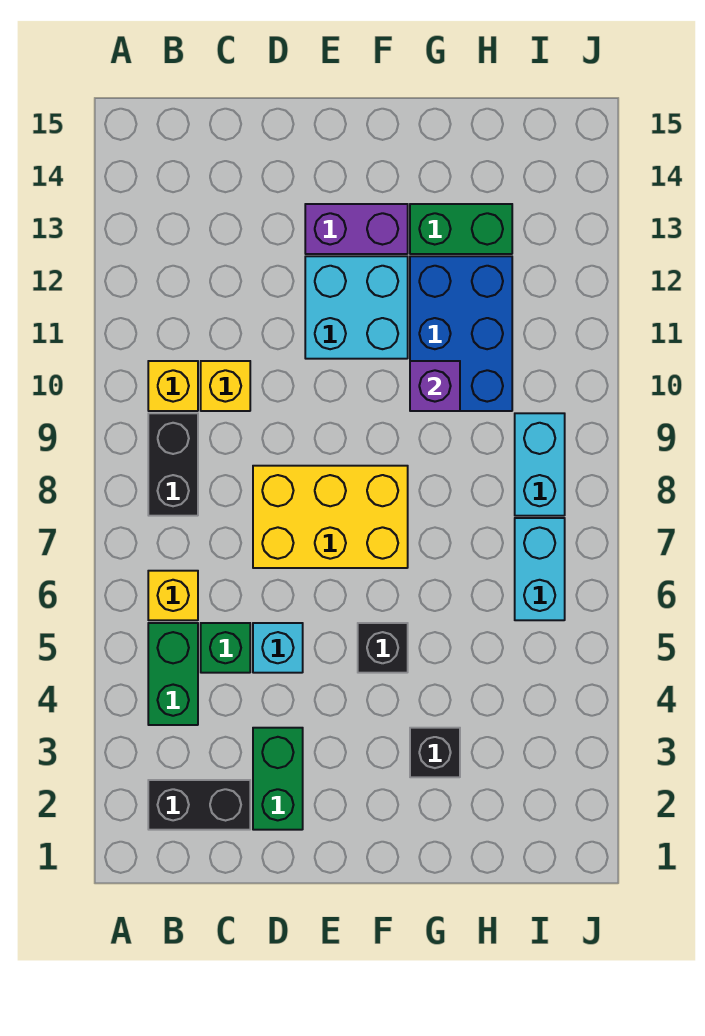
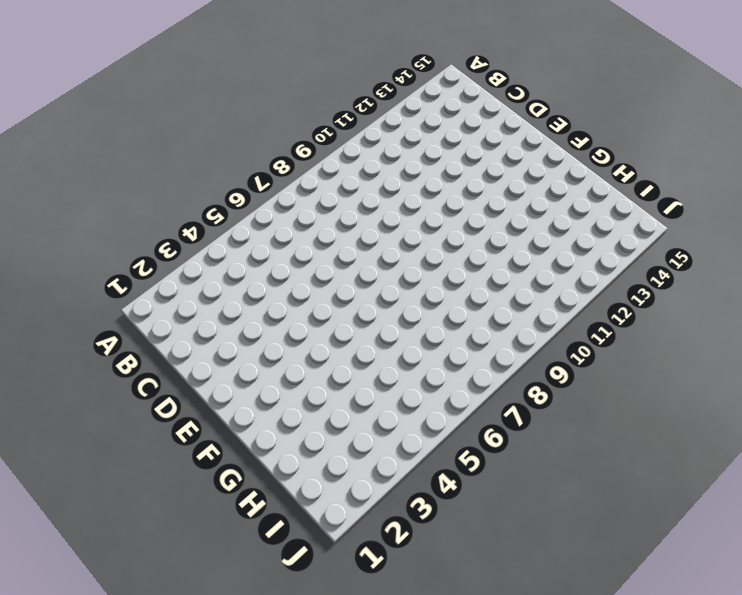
none -> black 1x2 brick [148,780,250,830]
none -> green 1x2 brick [148,623,198,725]
none -> yellow 1x1 brick [148,571,198,620]

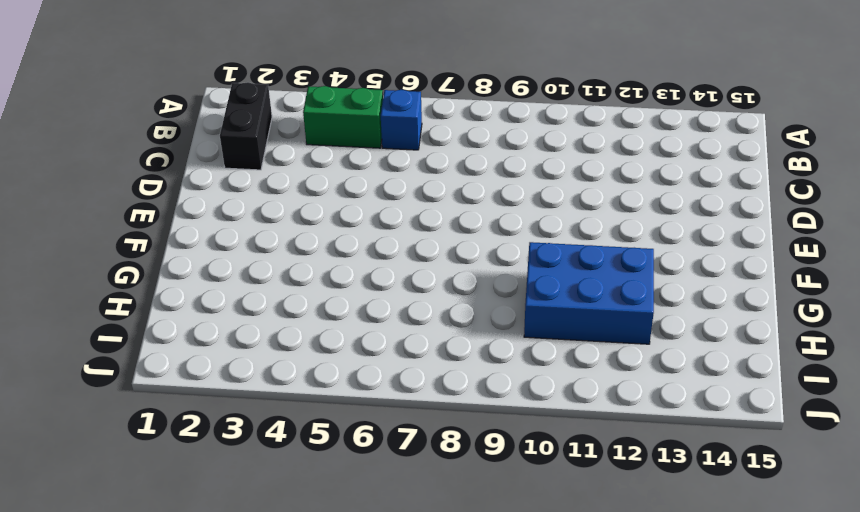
blue 1x1 brick [381,90,422,150] -> yellow 1x1 brick [148,571,198,620]
none -> black 1x2 brick [148,413,198,516]
none -> yellow 1x1 brick [148,361,198,411]
none -> green 1x1 brick [201,623,250,673]

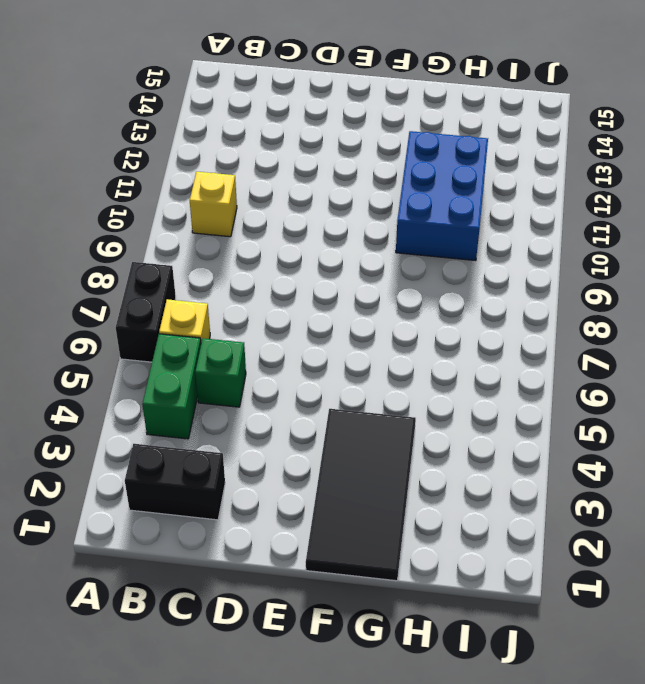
black 1x2 brick [116,262,176,362] -> black 1x2 brick moved to [148,413,198,516]
black 2x4 tile [306,409,416,581] -> black 1x1 brick [410,728,460,777]
none -> yellow 1x1 brick [201,361,250,411]
none -> green 1x2 brick [253,728,303,830]
none -> cyan 1x1 brick [253,623,303,673]

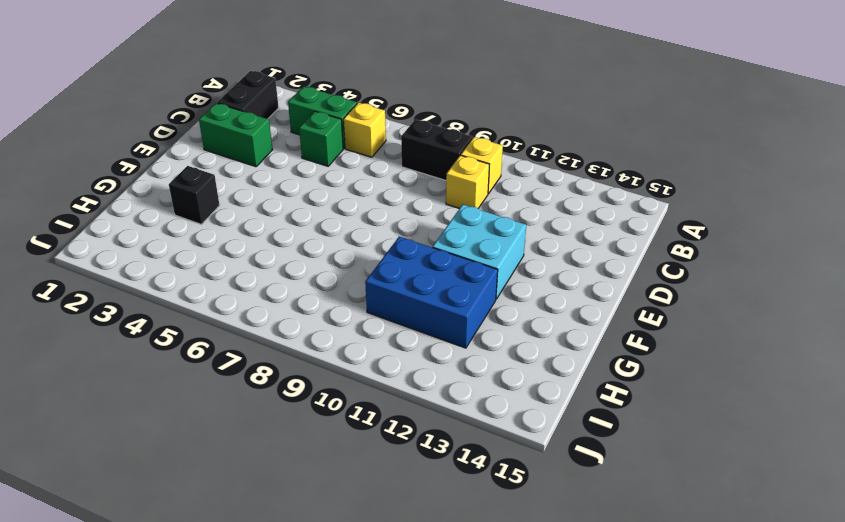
none -> cyan 1x1 brick [253,623,303,673]
none -> yellow 2x3 brick [253,466,408,568]
none -> purple 1x2 brick [305,204,408,254]

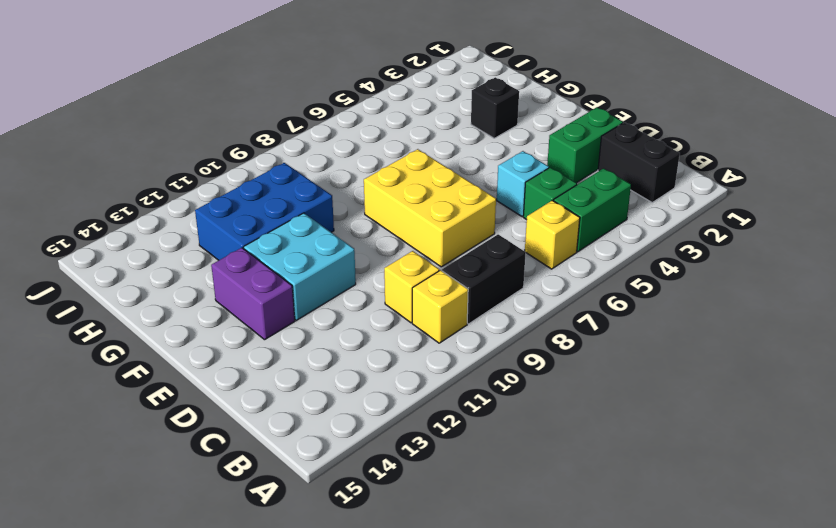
none -> black 1x1 brick [358,623,408,673]
none -> green 1x2 brick [410,204,512,254]
none -> cyan 1x2 brick [515,518,565,620]

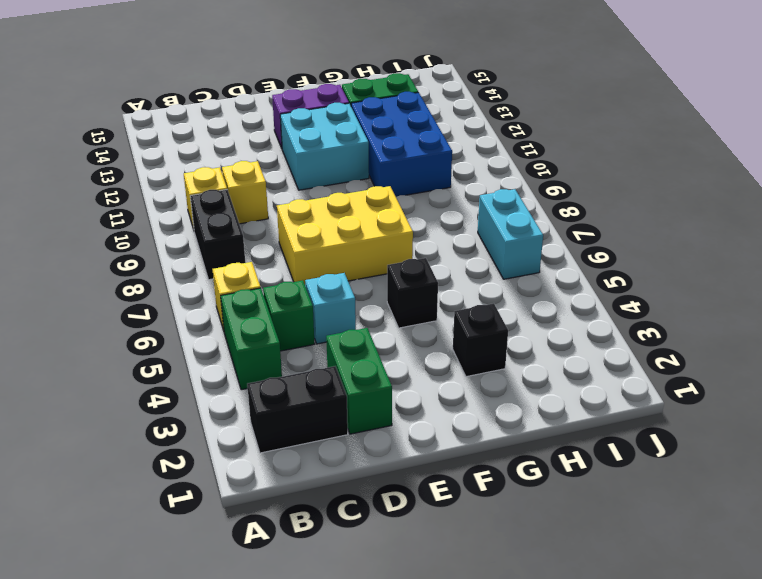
none -> cyan 1x2 brick [515,413,565,516]
none -> purple 1x1 brick [410,361,460,411]

